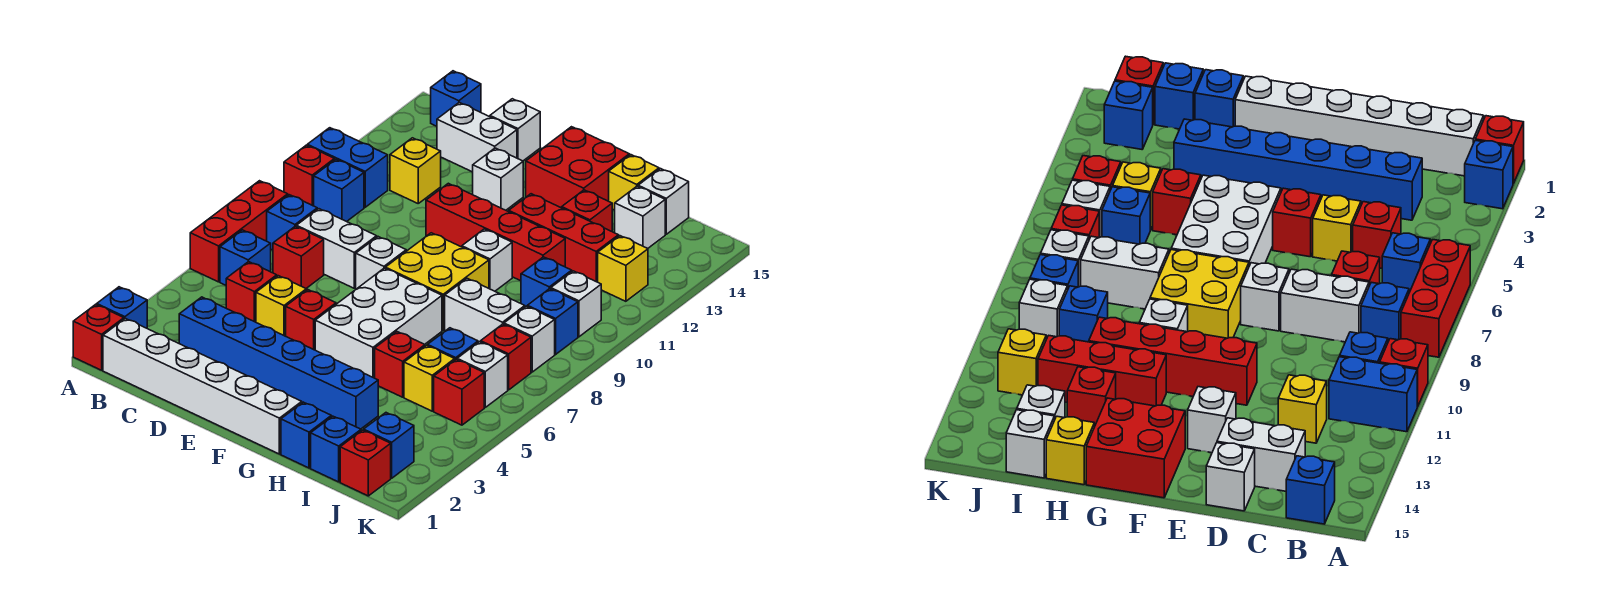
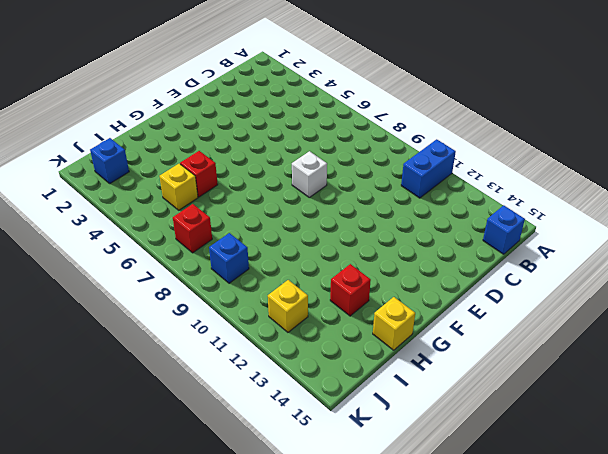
none -> red 1x1 brick [73,304,124,370]
none -> blue 1x1 brick [97,287,147,328]
none -> red 1x3 brick [190,181,288,282]
none -> red 1x1 brick [284,145,334,206]

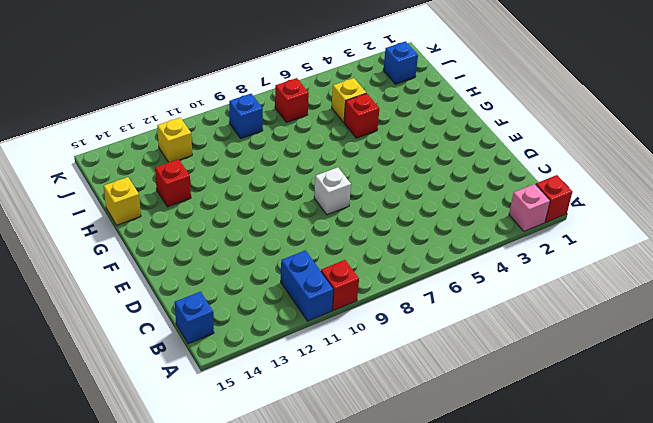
pink 1x1 brick [509,184,550,231] -> blue 1x1 brick [97,287,147,328]
none -> red 1x3 brick [190,181,288,282]
none -> white 1x6 brick [103,318,302,454]
none -> blue 1x1 brick [220,230,271,285]
none -> blue 1x1 brick [267,195,317,250]

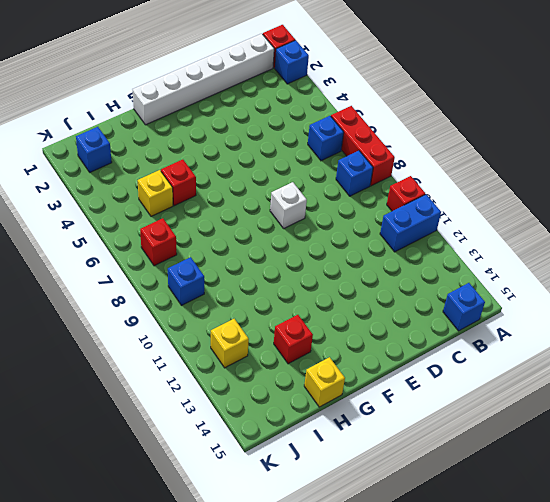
none -> blue 1x1 brick [314,159,364,222]
none -> blue 1x6 brick [179,297,378,429]
none -> red 1x1 brick [226,262,277,322]
none -> red 1x1 brick [273,226,324,288]

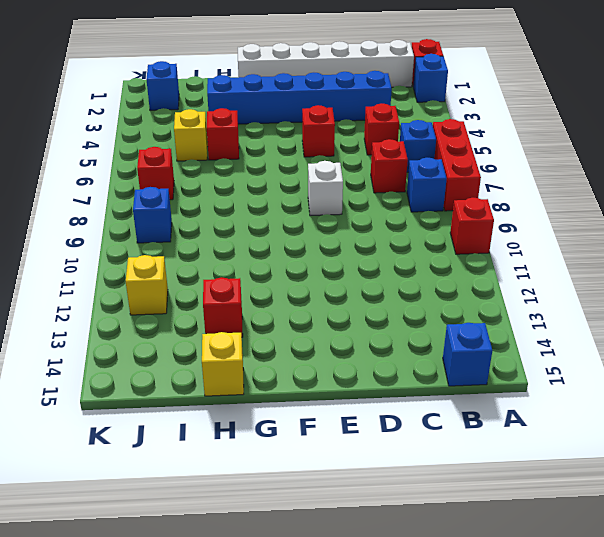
none -> blue 1x2 brick [307,128,388,207]
none -> blue 1x1 brick [314,159,364,222]
none -> white 1x2 brick [296,209,377,288]
none -> yellow 1x1 brick [390,138,441,203]

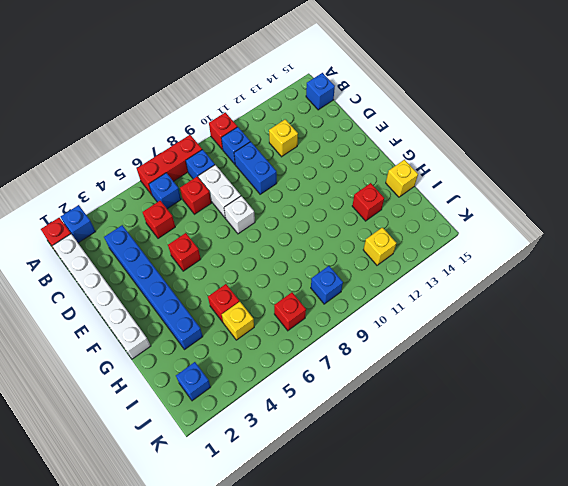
blue 1x2 brick [234,142,277,194] -> blue 1x2 brick moved to [307,128,388,207]
none -> white 1x2 brick [437,103,517,172]
none -> yellow 1x1 brick [256,276,306,336]
none -> white 1x1 brick [490,99,540,161]
none -> red 1x4 brick [426,183,565,281]

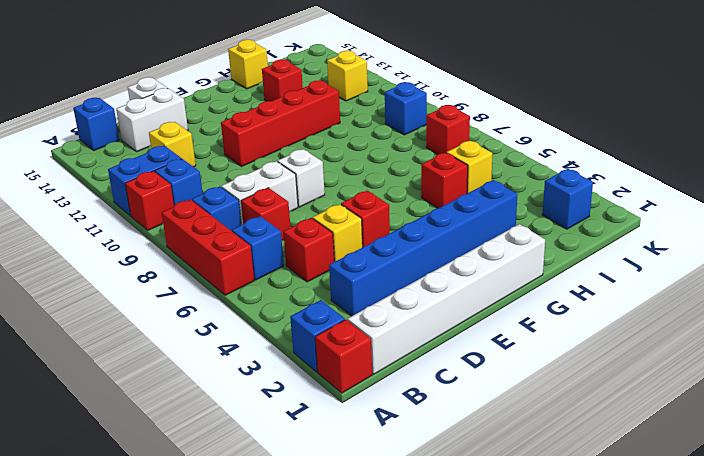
none -> white 1x1 brick [473,148,523,210]
none -> white 2x3 brick [315,268,442,378]
none -> yellow 2x2 brick [385,233,489,330]
none -> red 2x2 brick [526,127,629,208]

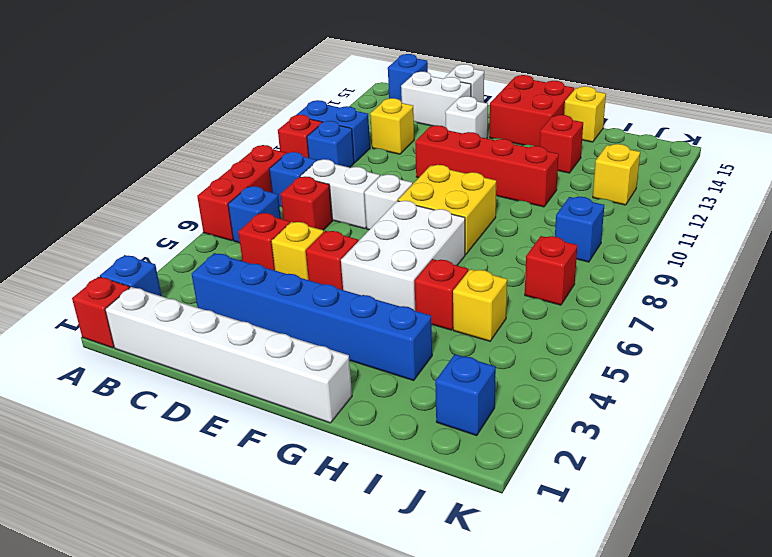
none -> white 1x1 brick [462,229,512,291]
none -> red 1x3 brick [509,194,618,282]
none -> blue 1x1 brick [281,402,331,468]
none -> white 1x2 brick [445,279,525,342]

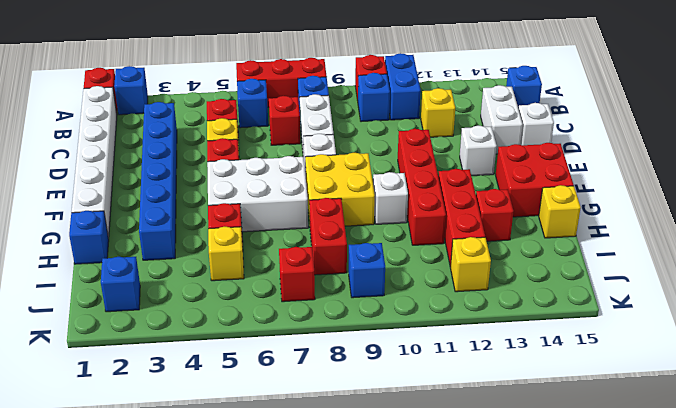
red 1x2 brick [309,198,347,275] -> white 1x2 brick [445,279,525,342]
none -> blue 1x1 brick [311,416,361,482]
none -> blue 1x1 brick [428,328,478,360]
none -> blue 1x1 brick [521,257,572,307]
none -> white 1x1 brick [615,186,665,248]

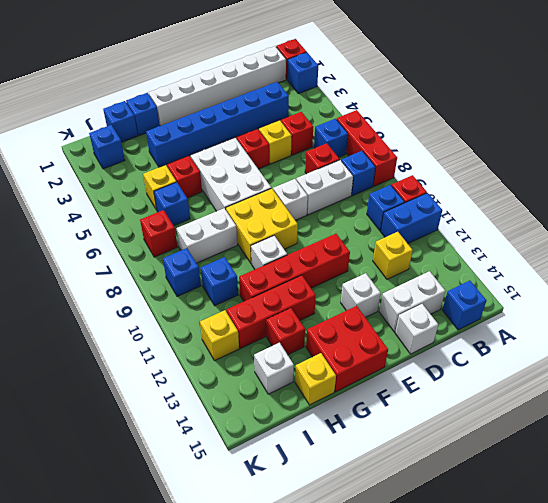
none -> white 1x1 brick [638,169,689,234]
none -> red 1x1 brick [340,430,391,496]
none -> red 1x1 brick [434,359,484,425]
none -> white 1x1 brick [457,342,508,407]

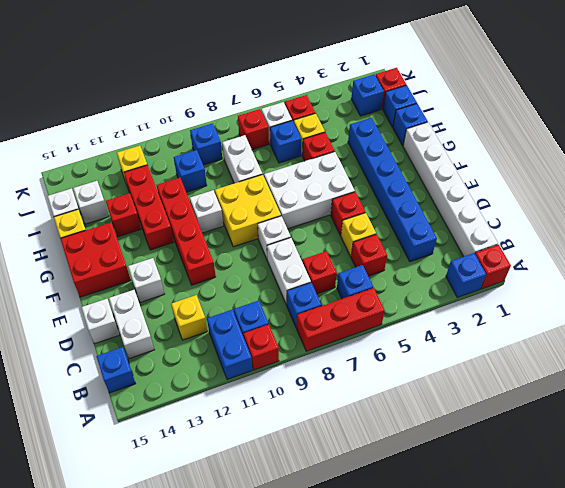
none -> white 1x1 brick [504,306,555,372]
none -> white 1x1 brick [551,271,601,337]

